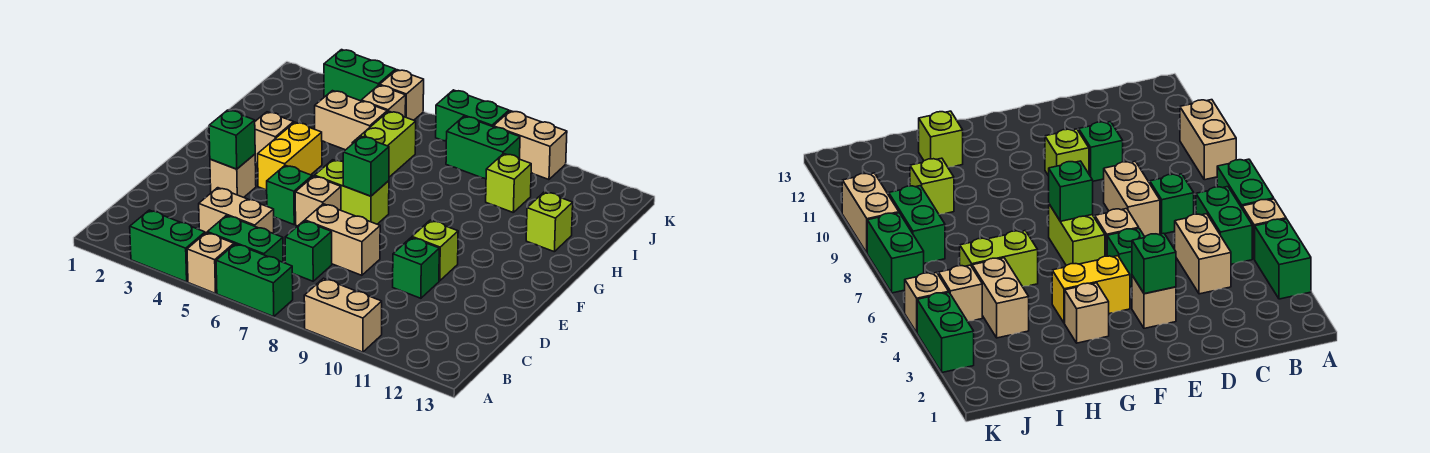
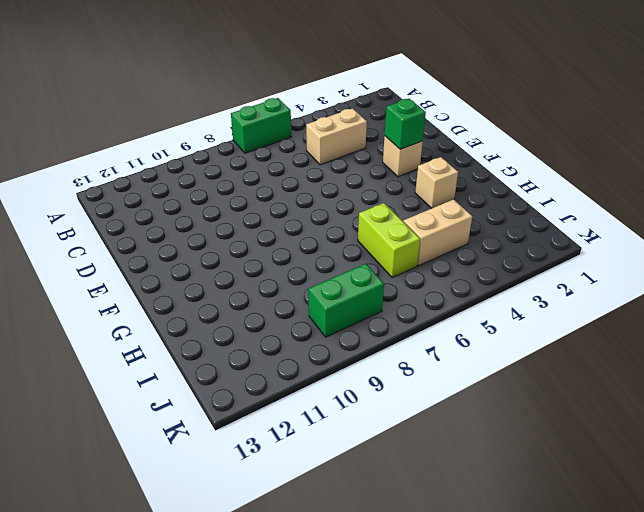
none -> green 1x2 brick [130,210,205,282]
none -> tan 1x1 brick [187,233,234,293]
none -> tan 1x2 brick [304,278,382,352]

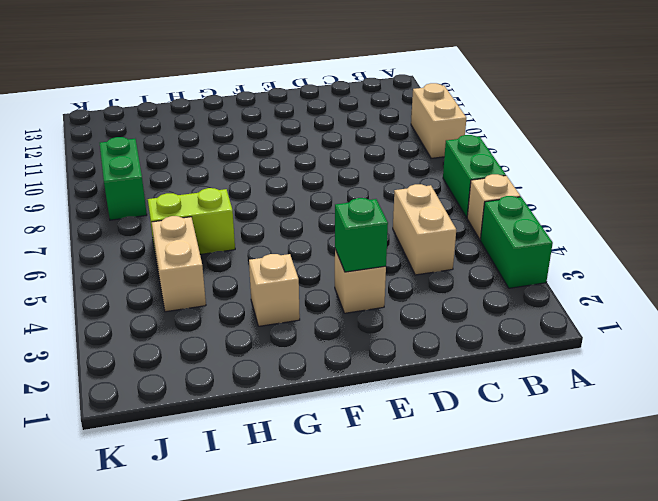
none -> green 1x2 brick [207,216,283,262]
none -> green 1x1 brick [285,221,332,281]
none -> tan 1x2 brick [305,204,380,275]

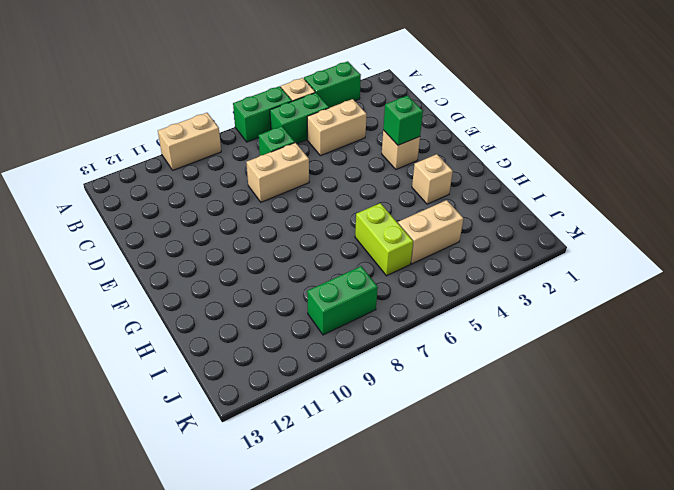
none -> green 1x1 brick [393,237,439,298]
none -> green 1x1 brick [267,165,312,225]
none -> tan 1x1 brick [295,176,341,226]

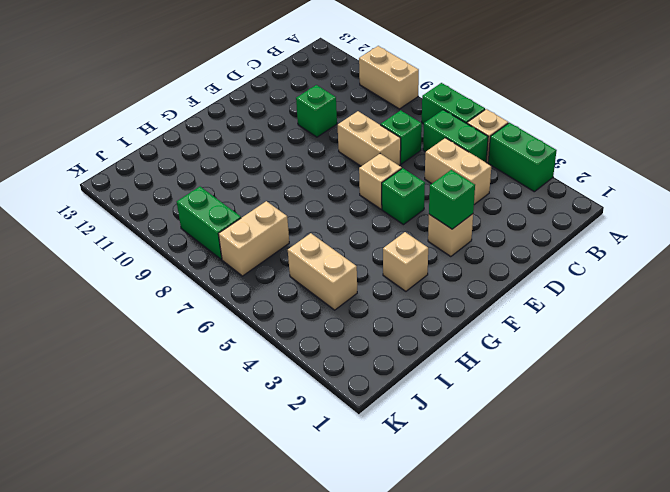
tan 1x2 brick [218,201,289,276] -> tan 1x2 brick turned to [493,111,567,180]
none -> lime 1x1 brick [412,220,458,281]
none -> yellow 1x2 brick [258,122,322,190]
none -> lime 1x2 brick [315,160,389,224]

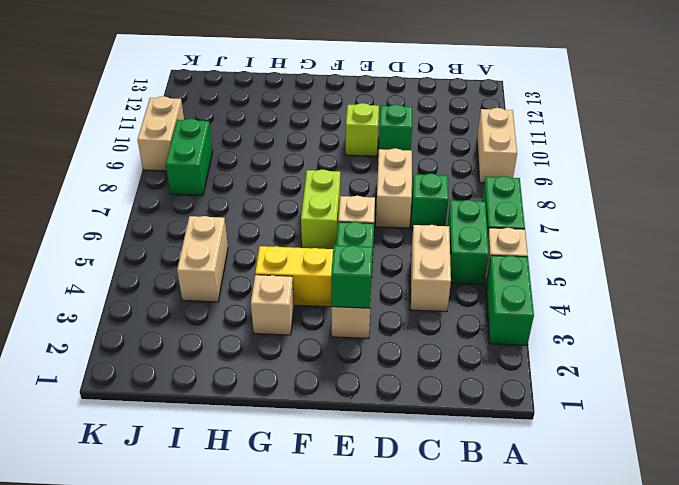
none -> lime 1x2 brick [352,111,416,177]
none -> lime 1x1 brick [526,192,573,252]
none -> lime 1x1 brick [486,154,531,212]

